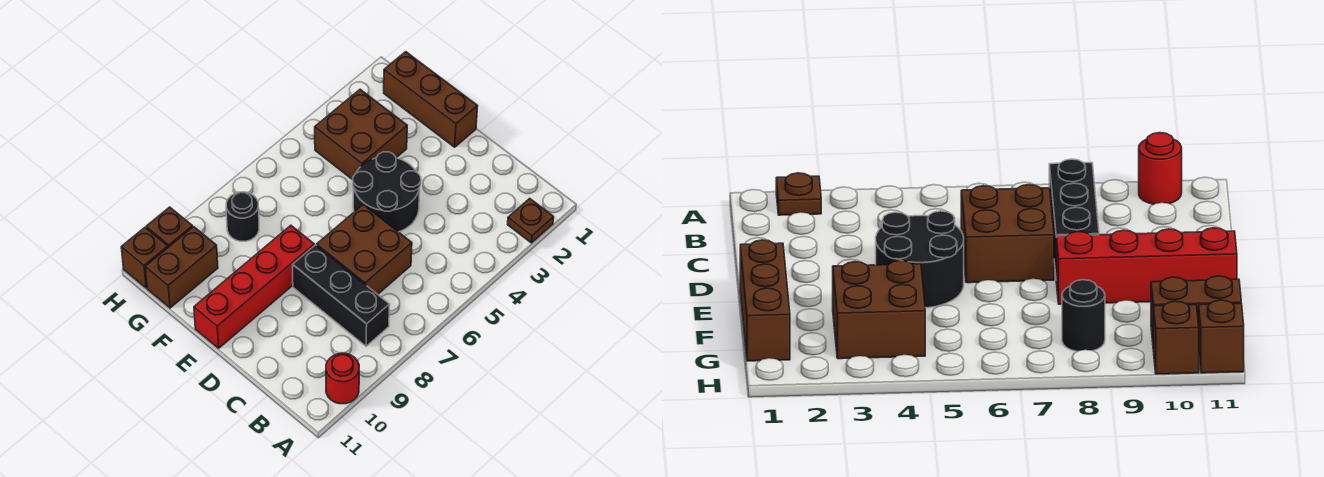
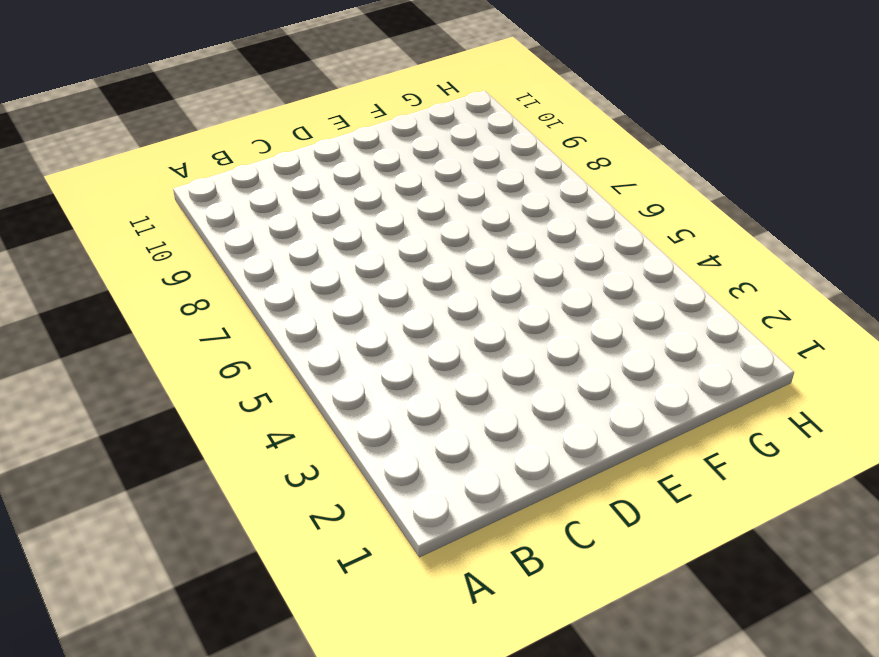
none -> brown 1x1 plate [508,198,554,243]
none -> red 1x1 round brick [326,353,359,404]
none -> black 1x3 brick [293,245,390,346]

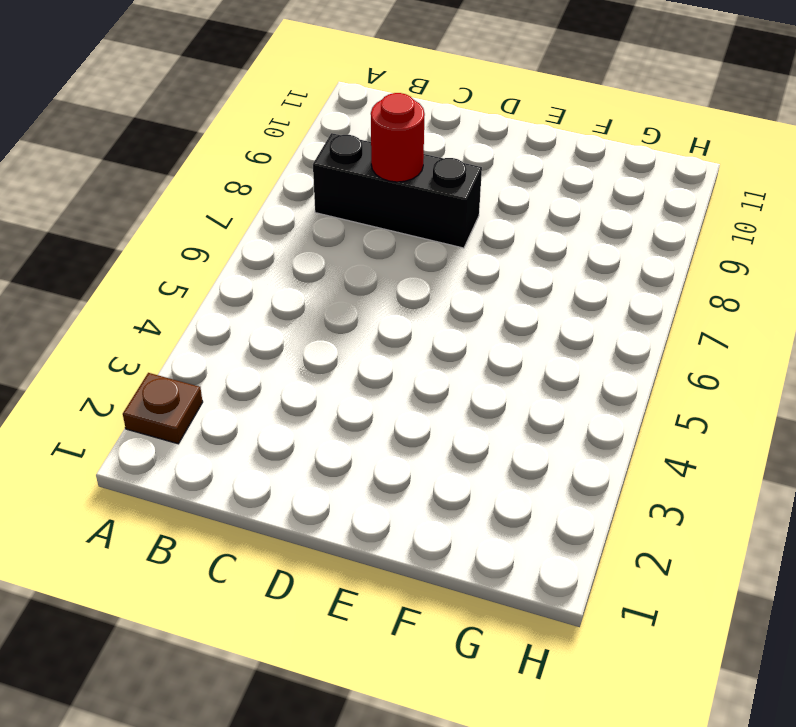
red 1x1 round brick [371,93,425,182] -> red 1x1 round brick moved to [326,353,359,404]
none -> brown 2x2 brick [317,205,412,294]
none -> black 2x2 round brick [353,152,421,232]
none -> brown 1x3 brick [384,52,478,147]

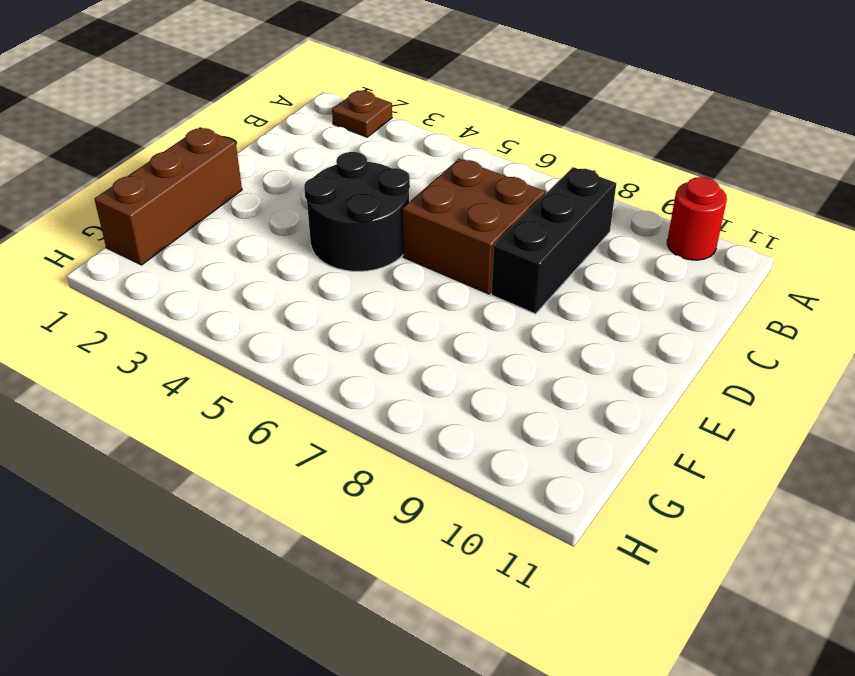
none -> red 1x4 brick [194,225,314,348]
none -> brown 2x2 brick [315,89,407,180]
none -> black 1x1 round brick [226,192,259,241]

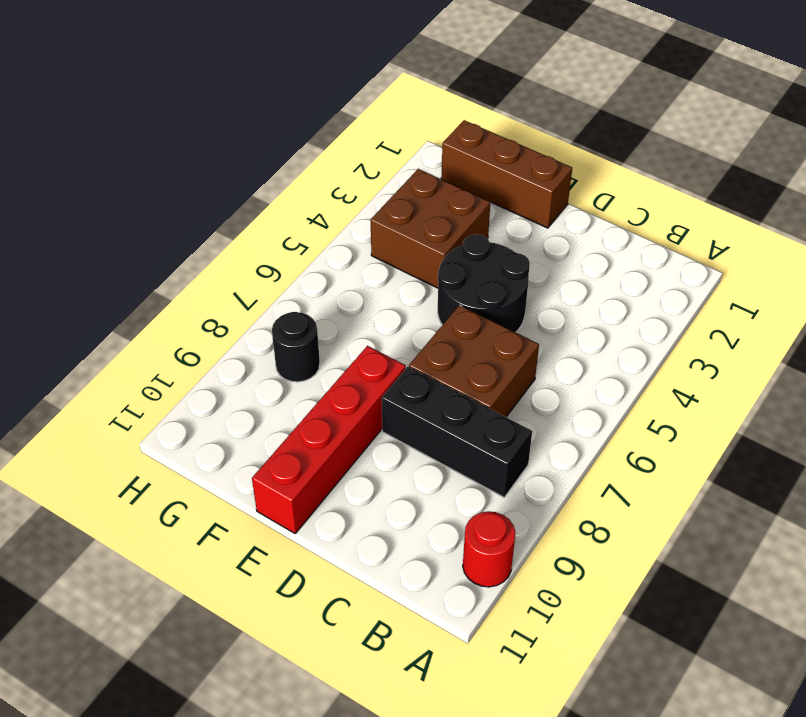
none -> brown 1x1 plate [508,198,554,243]
none -> brown 1x2 brick [145,227,218,308]
none -> brown 1x1 brick [146,207,193,247]

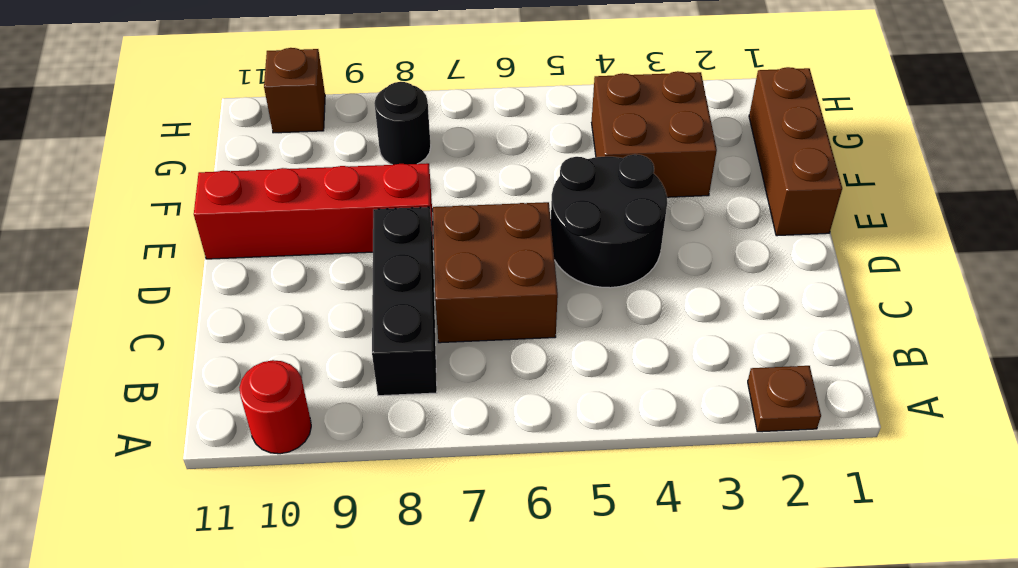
none -> brown 1x2 brick [145,227,218,308]
none -> brown 1x1 brick [121,228,168,288]

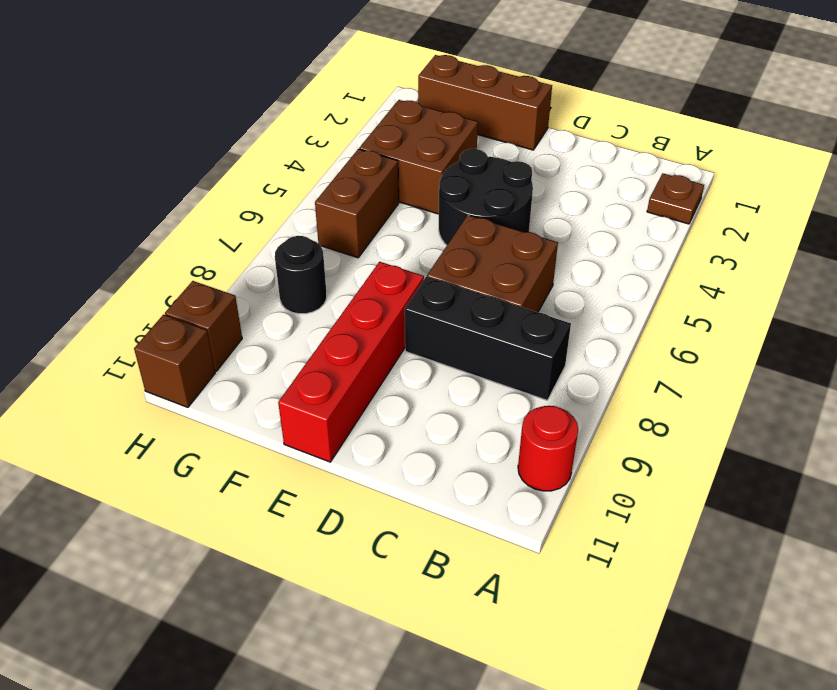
brown 1x2 brick [315,149,399,258] -> brown 1x2 brick moved to [145,227,218,308]

